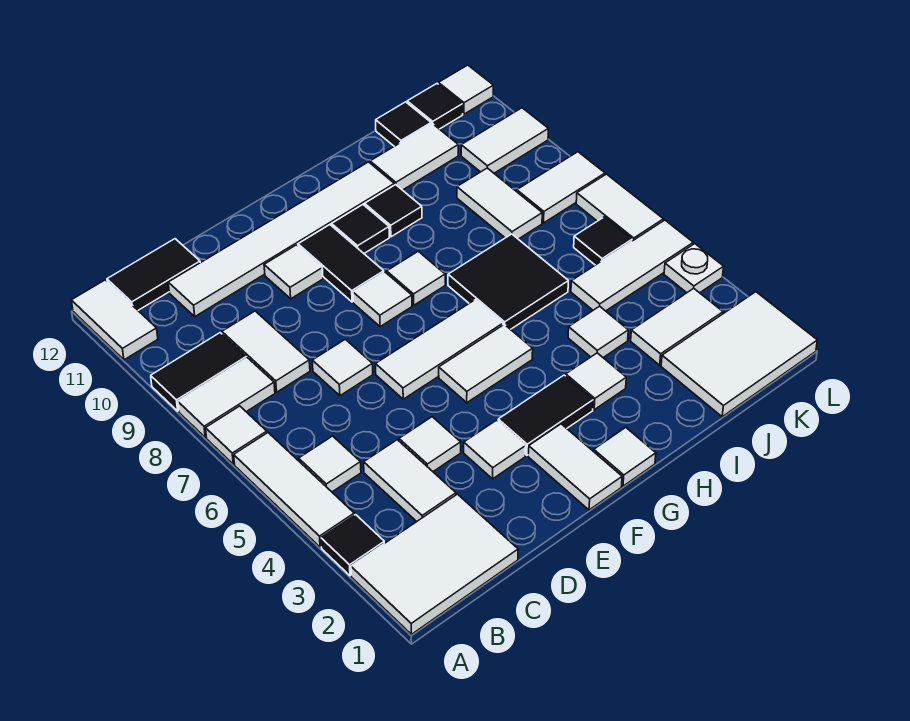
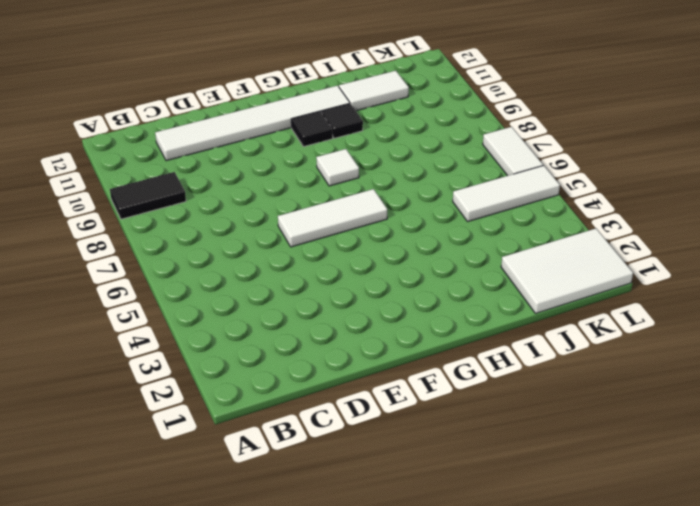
none -> white 2x3 tile [351,494,518,634]
none -> black 1x1 tile [321,515,384,576]
none -> white 1x3 tile [234,433,354,547]
none -> white 1x1 tile [206,406,267,464]

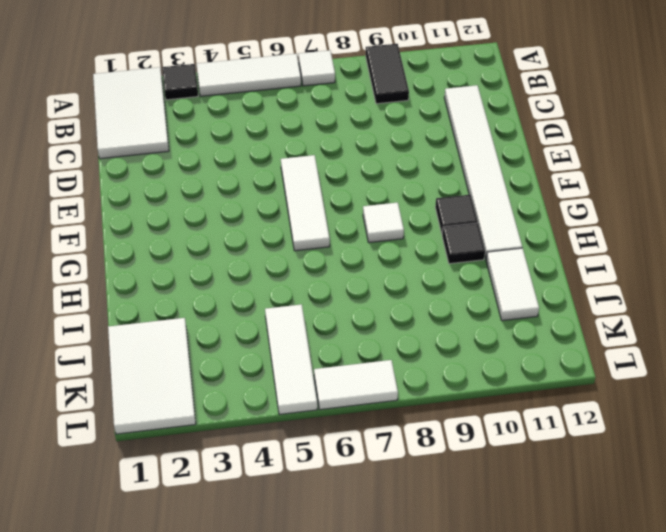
none -> white 1x2 tile [178,358,275,437]
none -> white 1x2 tile [71,280,158,360]
none -> white 1x1 tile [299,436,361,492]
none -> black 1x2 tile [107,239,200,310]

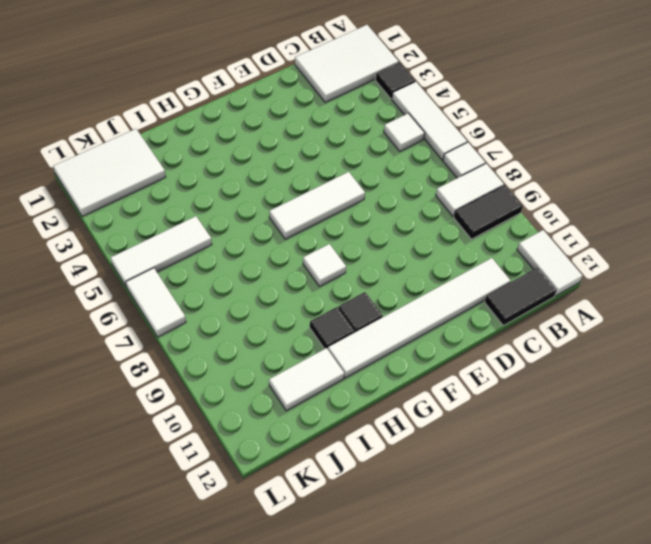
none -> white 1x2 tile [364,440,456,521]
none -> white 1x2 tile [222,311,310,392]
none -> white 1x1 tile [399,417,461,471]
none -> white 1x1 tile [312,339,373,396]

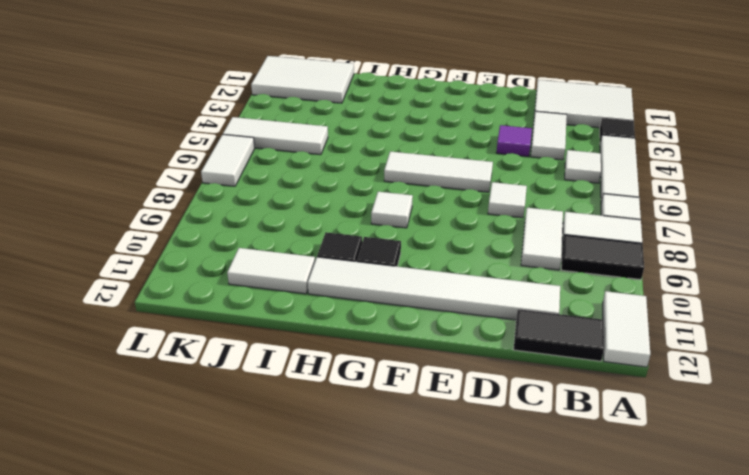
purple 1x1 tile [496,125,532,157] -> white 1x1 tile [399,417,461,471]
none -> white 1x1 tile [464,420,526,479]
none -> white 1x1 tile [264,245,323,299]
none -> white 1x2 tile [528,424,622,510]
none -> black 1x2 tile [498,375,593,455]

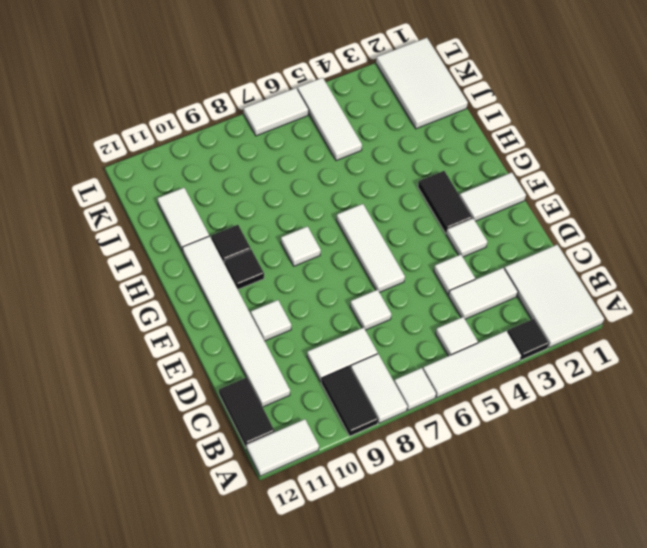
none -> white 1x2 tile [439,324,533,403]
none -> white 1x1 tile [353,272,412,327]
none -> black 1x2 tile [298,225,384,302]
none -> white 1x1 tile [594,428,656,486]

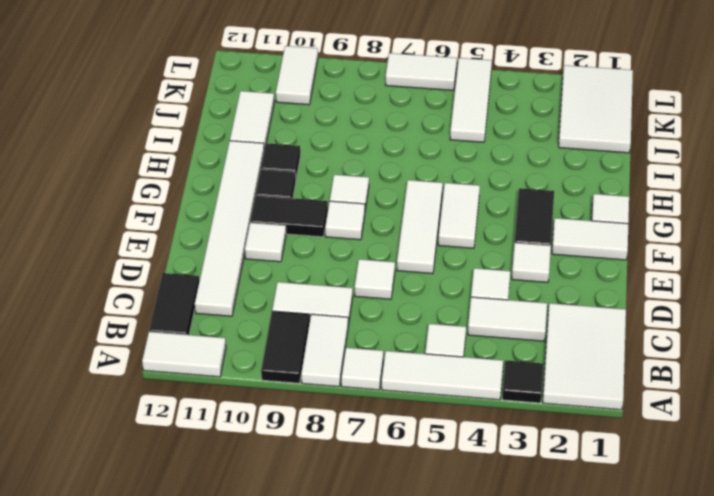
none -> white 1x1 tile [566,353,626,410]
none -> black 2x2 tile [448,234,568,329]
none -> white 1x1 tile [568,306,628,357]
none -> white 1x2 tile [631,288,723,365]

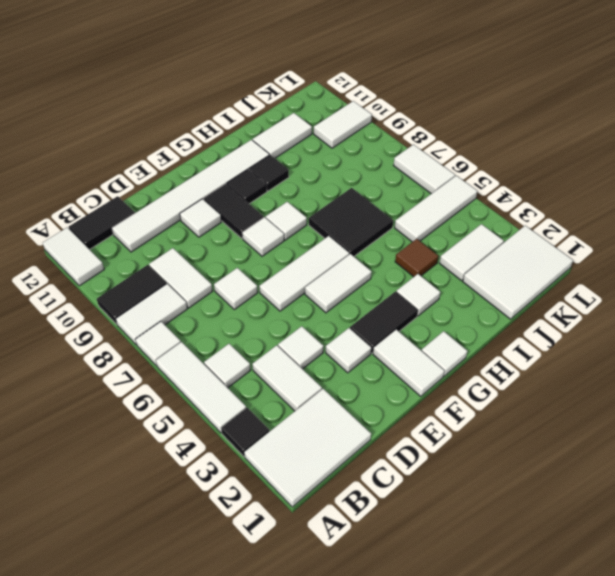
brown 1x1 tile [395,239,438,277] -> white 1x1 tile [568,306,628,357]
none -> white 1x2 tile [457,168,542,239]
none -> black 1x1 tile [376,102,431,146]
none -> black 1x1 tile [574,217,632,265]
none -> white 1x2 tile [517,152,605,223]

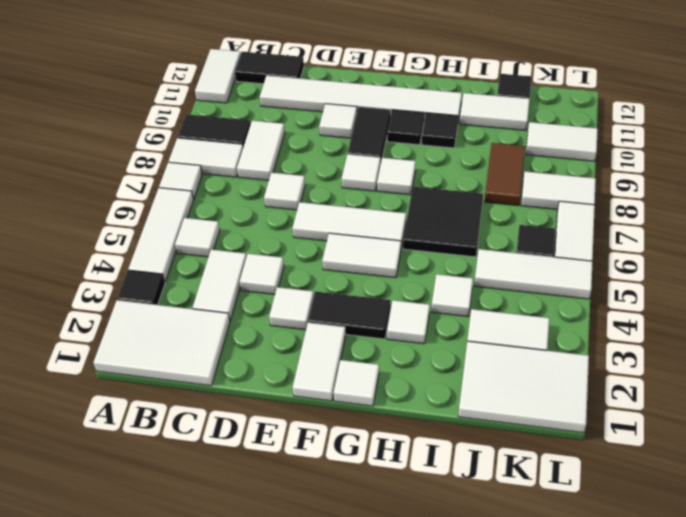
brown 1x2 tile [485,143,525,206] -> white 1x2 tile [457,168,542,239]
none -> black 1x1 tile [407,84,463,129]
none -> white 1x1 plate [664,244,724,293]
none -> white 1x1 tile [438,65,493,114]

